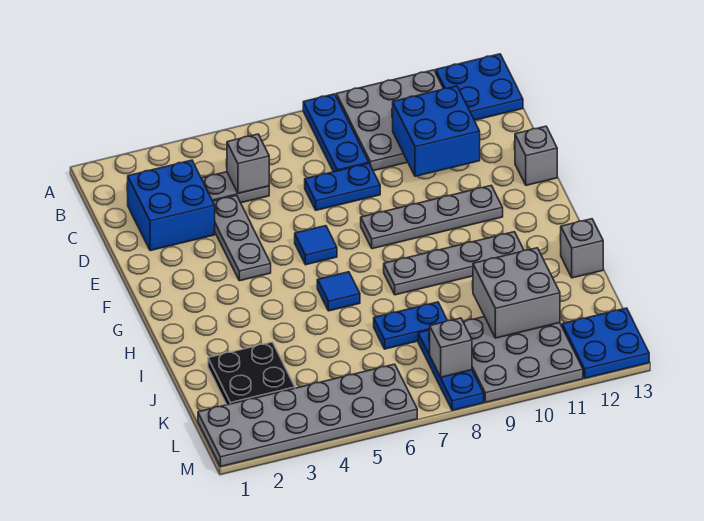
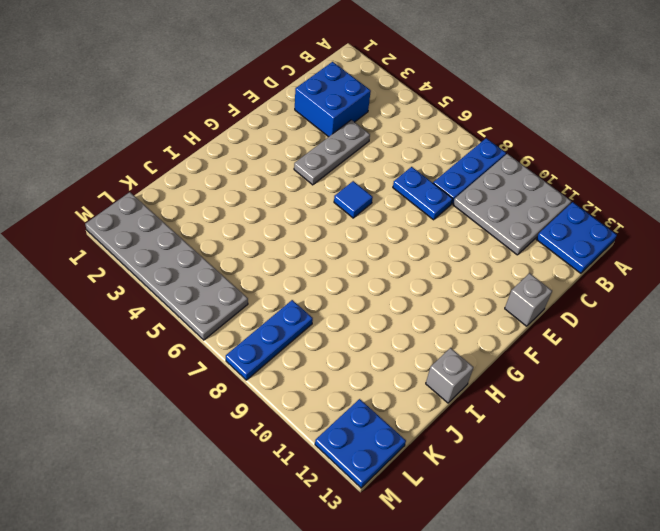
none -> grey 1x2 plate [201,172,269,203]
none -> grey 1x4 plate [361,185,503,249]
none -> blue 1x1 tile [317,272,360,311]

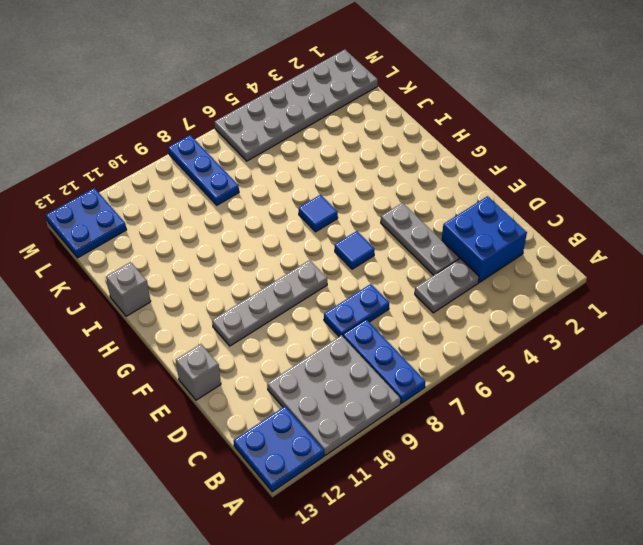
none -> grey 1x4 plate [384,232,523,295]
none -> black 2x2 plate [208,342,295,405]
none -> blue 1x2 plate [374,302,447,349]

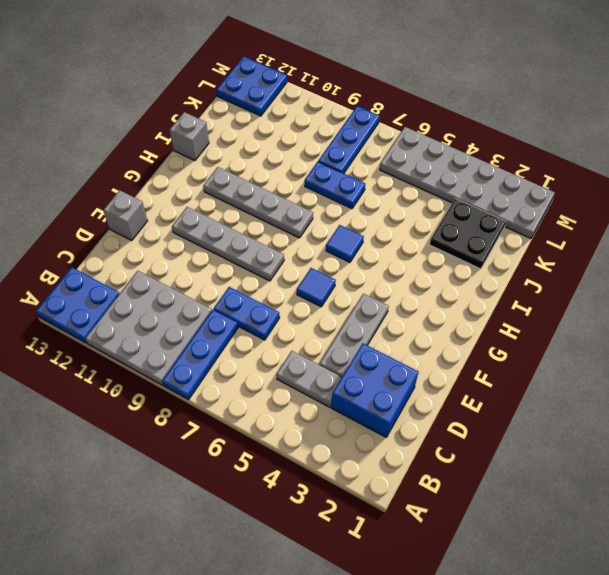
none -> grey 3x3 plate [463,317,583,402]
none -> grey 1x1 brick [227,134,269,193]
none -> blue 2x2 brick [393,86,480,176]

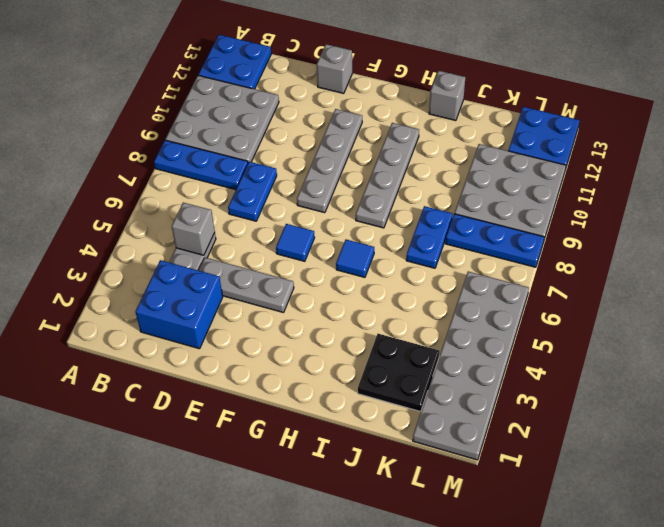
none -> blue 2x2 brick [393,86,480,176]
none -> grey 2x2 brick [473,248,560,338]
none -> grey 1x1 brick [430,318,472,377]

